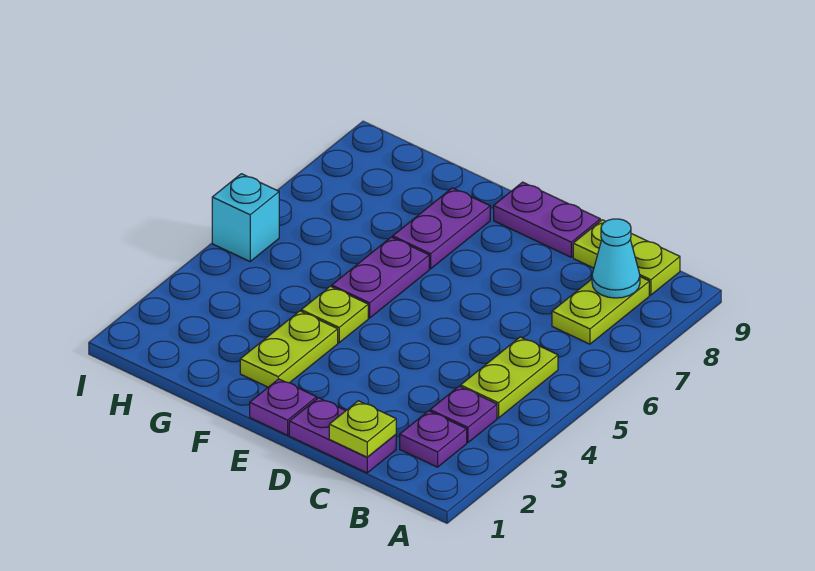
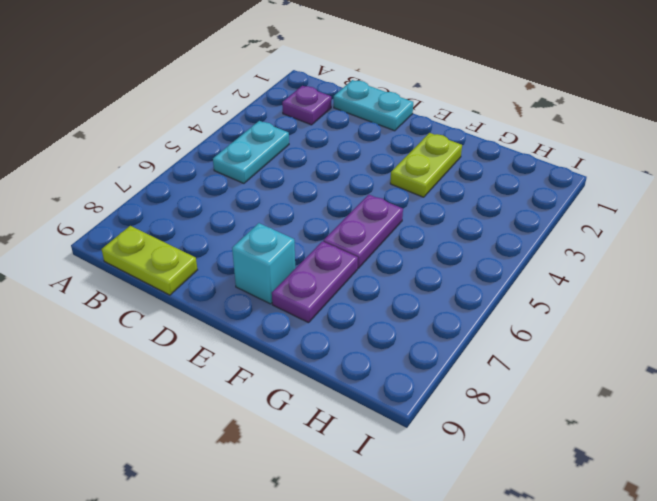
cyan 1x2 plate [213,121,289,183] -> lime 1x2 plate [461,337,558,418]
cyan 1x2 plate [334,80,413,131] -> purple 1x2 plate [289,398,396,473]
cyan 1x1 brick [232,223,295,304] -> cyan 1x1 brick moved to [212,174,279,261]
none -> purple 1x1 plate [430,386,497,443]
none -> lime 1x2 plate [552,277,649,344]
none -> purple 1x2 plate [494,182,600,257]

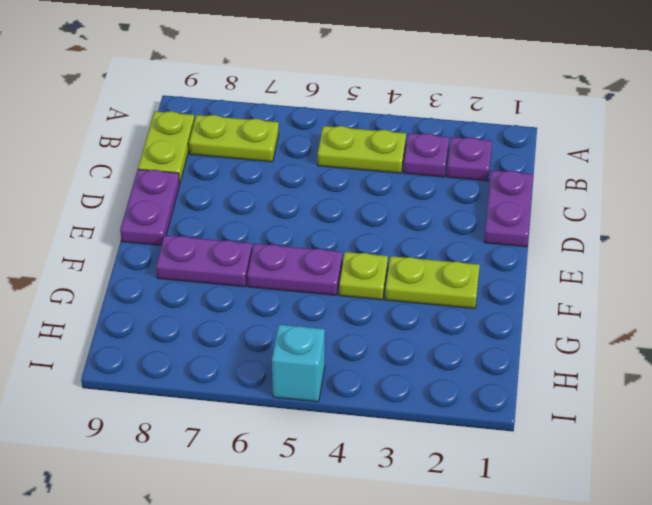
none -> purple 1x1 plate [250,379,317,435]
none -> cyan 1x1 cone [592,219,640,298]
none -> lime 1x1 plate [329,401,396,457]

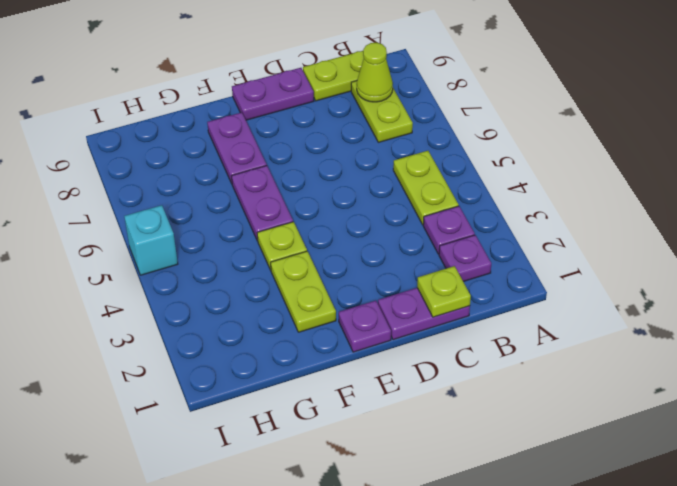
lime 1x1 cone [357,43,393,102] -> cyan 1x1 cone [592,219,640,298]

